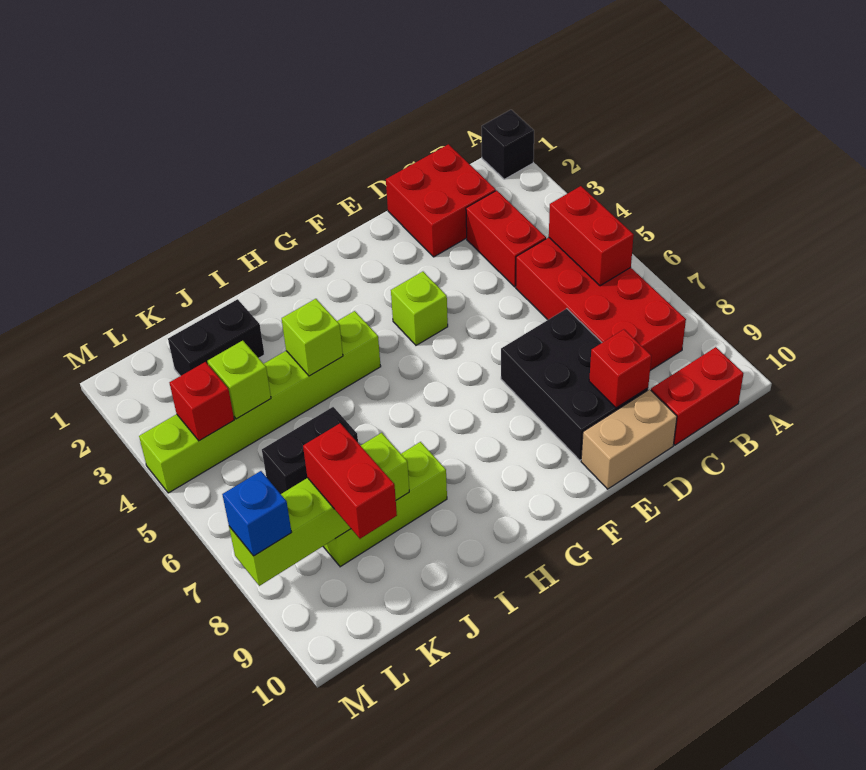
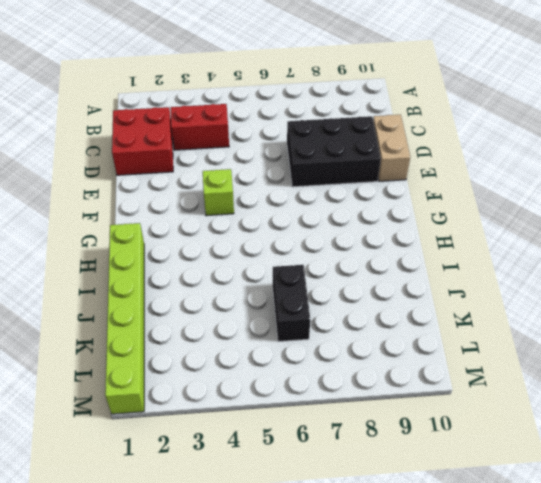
lime 1x6 brick [105,223,144,414] -> lime 1x6 brick moved to [139,311,381,493]
none -> black 1x1 brick [482,110,534,179]
none -> red 2x4 brick [516,238,686,370]
none -> red 1x2 brick [651,347,744,445]

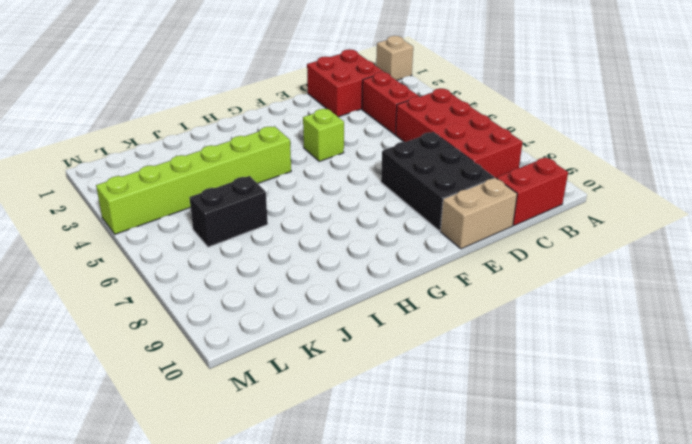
tan 1x1 brick [376,36,413,80] -> black 1x1 brick [482,110,534,179]
none -> lime 1x3 brick [323,442,447,567]
none -> black 1x2 brick [168,299,265,376]
none -> red 1x2 brick [549,186,634,286]

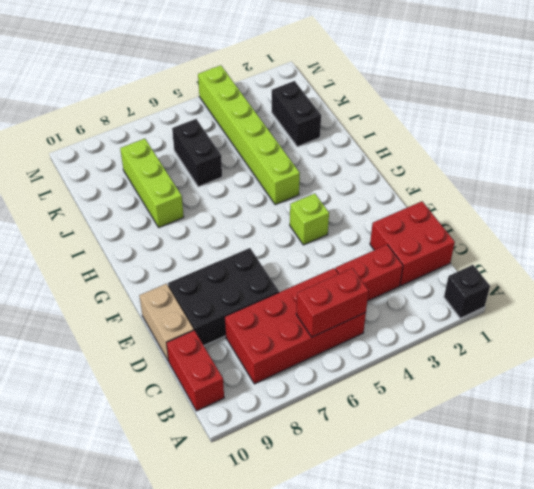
none -> red 1x1 brick [589,330,651,408]
none -> lime 1x1 brick [282,299,343,376]
none -> lime 1x4 brick [229,433,409,586]

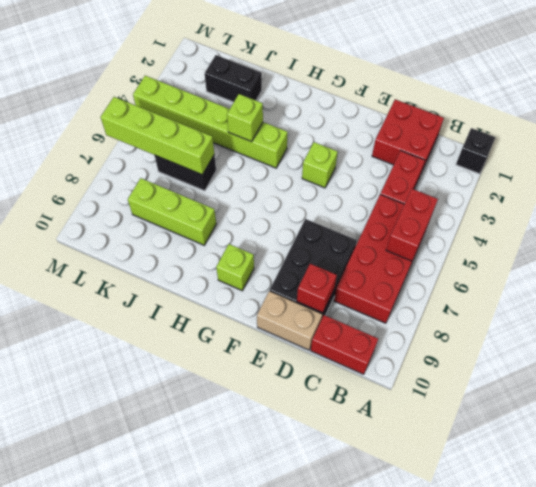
lime 1x1 brick [216,244,254,291] -> lime 1x1 brick moved to [207,341,271,419]
lime 1x4 brick [101,97,214,175] -> lime 1x4 brick moved to [229,433,409,586]
none -> red 1x1 brick [169,362,234,441]
none -> red 1x2 brick [303,423,397,539]
none -> blue 1x1 brick [222,471,292,556]

